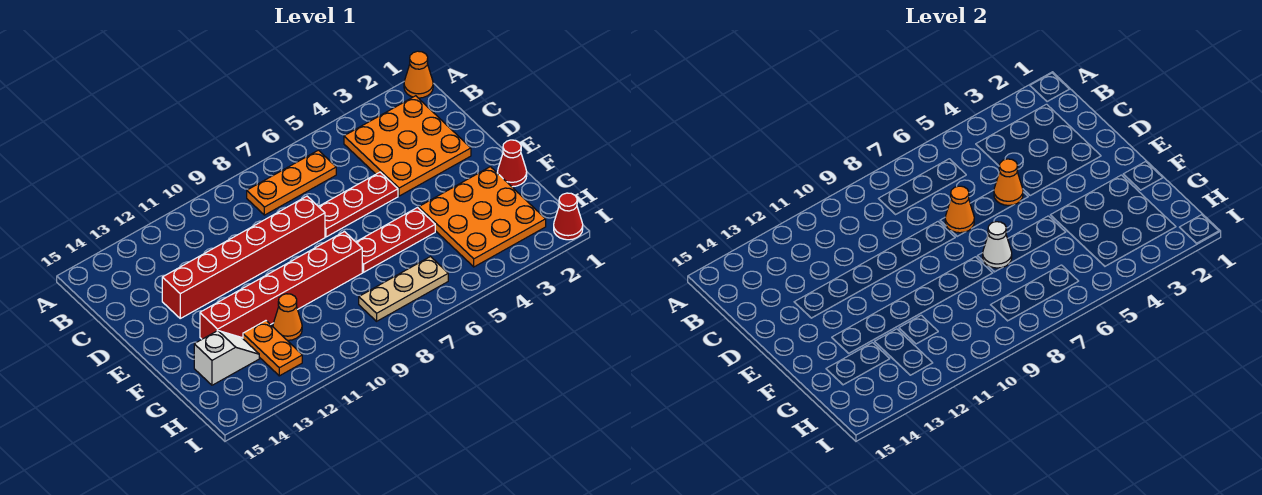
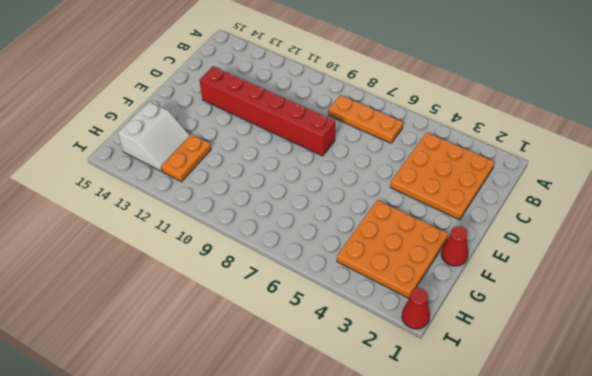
white 2x2 slope [118,102,190,171] -> white 1x2 slope [194,331,259,385]
none -> orange 1x1 cone [404,51,433,98]
none -> red 1x3 plate [318,172,398,237]
none -> red 1x3 plate [356,208,435,272]

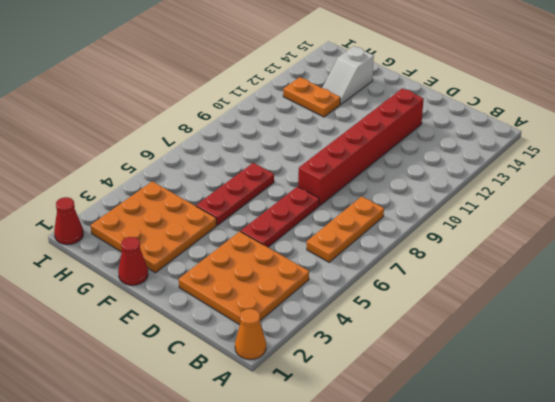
none -> red 1x6 brick [200,232,362,339]
none -> orange 1x1 cone [273,294,302,340]
none -> tan 1x3 plate [359,257,448,321]

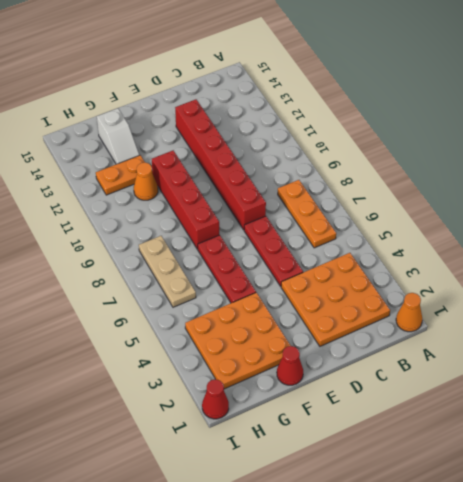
red 1x4 brick [152,150,219,249] -> red 1x6 brick [200,232,362,339]
none -> orange 1x1 cone [994,159,1023,205]
none -> orange 1x1 cone [945,186,974,233]
none -> white 1x1 cone [983,222,1012,268]

